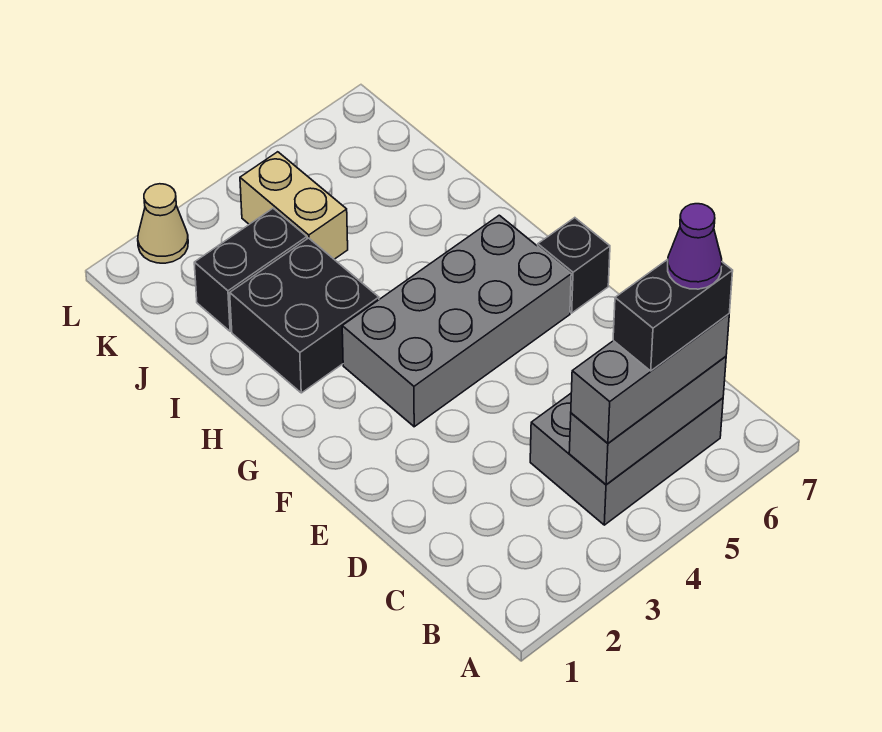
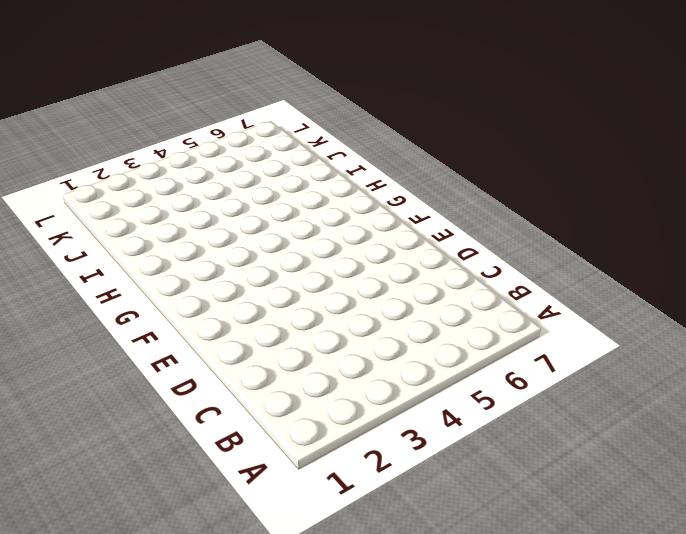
none -> grey 2x3 brick [530,394,723,525]
none -> grey 2x4 brick [342,215,571,427]

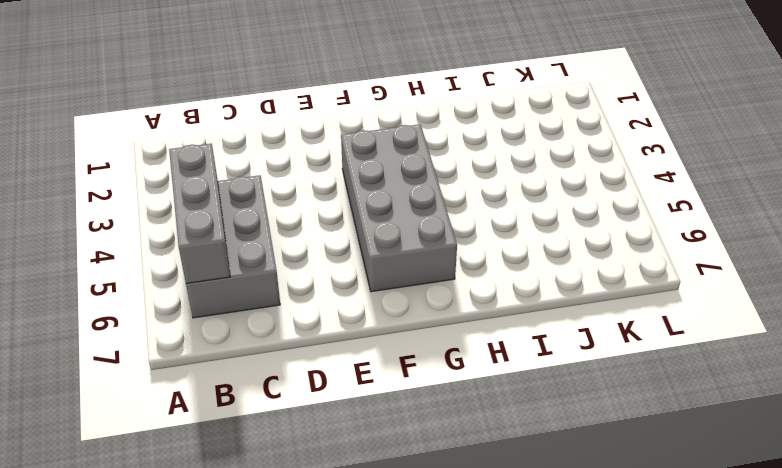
none -> black 1x1 brick [538,218,610,313]
none -> black 2x2 brick [230,238,379,393]

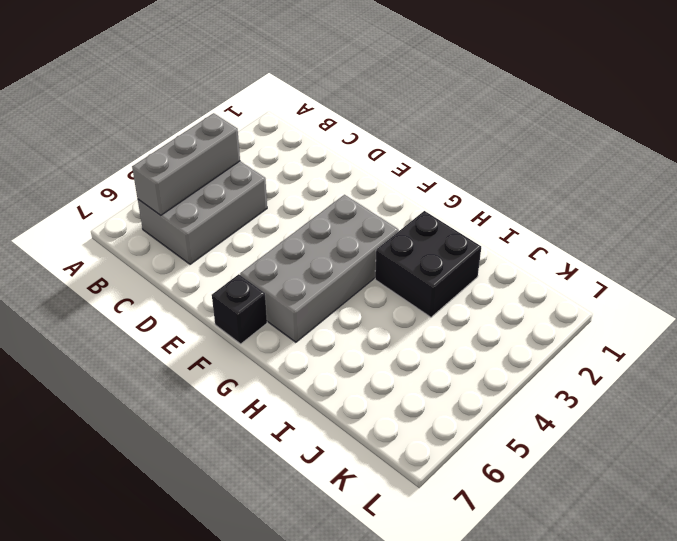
none -> black 1x2 brick [194,208,307,331]
none -> tan 1x2 brick [240,152,348,259]

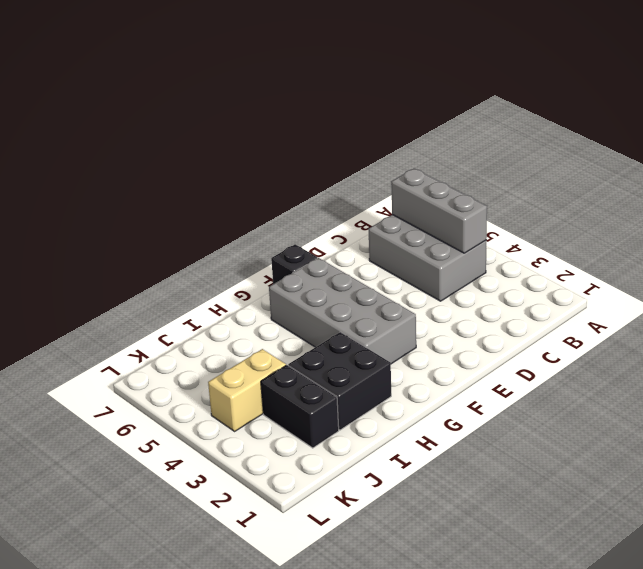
none -> tan 1x1 cone [138,184,188,263]
none -> grey 1x3 brick [571,314,729,443]

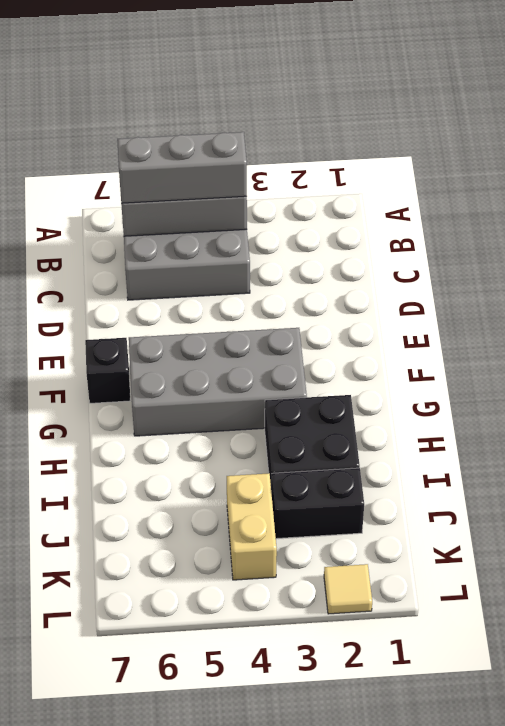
tan 1x1 tile [324,564,372,614] -> tan 1x1 cone [138,184,188,263]
none -> black 1x2 brick [613,259,733,371]
none -> purple 1x1 cone [668,204,722,289]

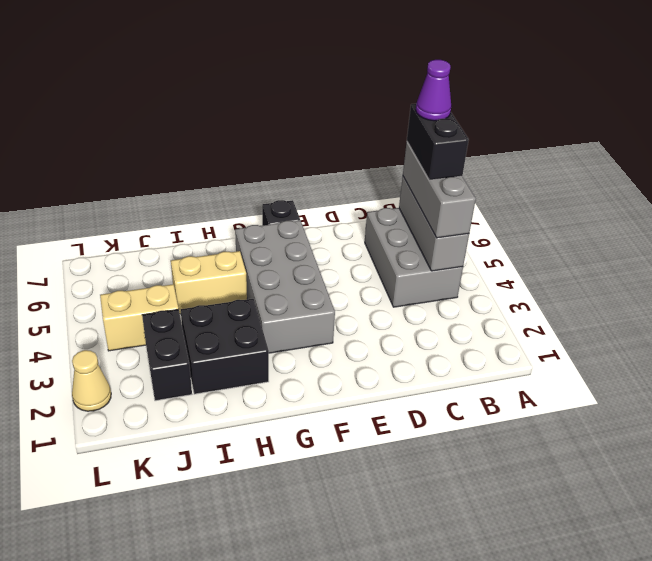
tan 1x2 brick [171,251,247,314] -> none

